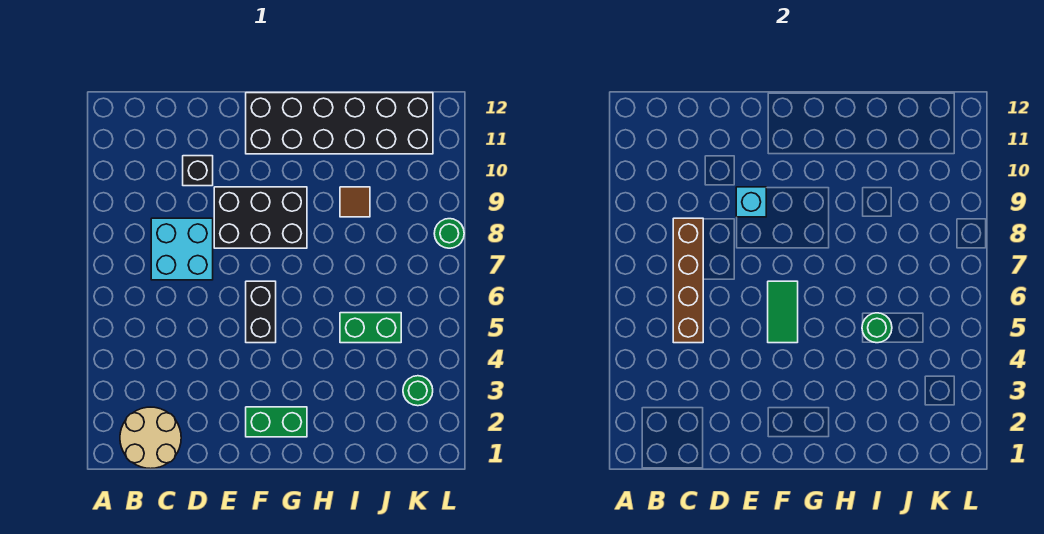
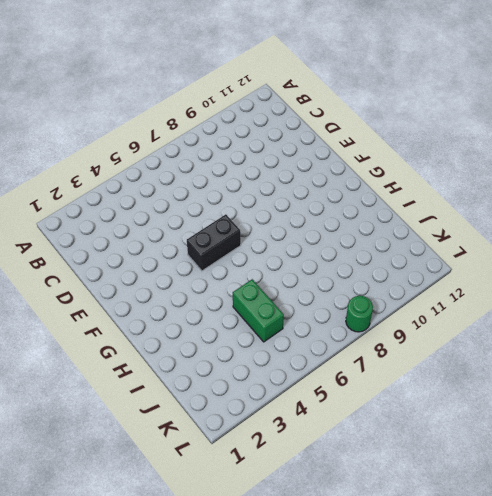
none -> tan 2x2 round brick [120,407,181,469]
none -> cyan 2x2 brick [151,218,213,280]
none -> black 1x1 brick [183,156,213,186]

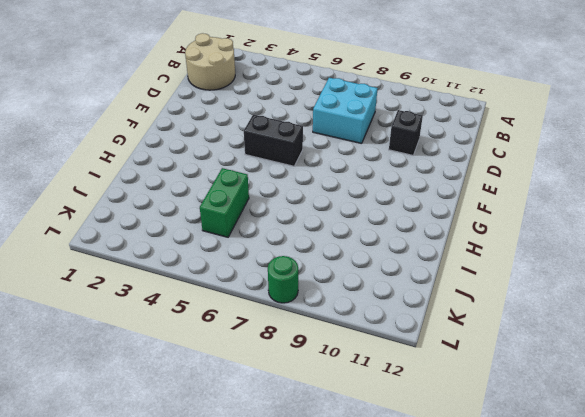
none -> black 2x3 brick [214,187,307,248]
none -> green 1x2 brick [246,407,307,437]
none -> black 2x6 brick [246,93,433,154]

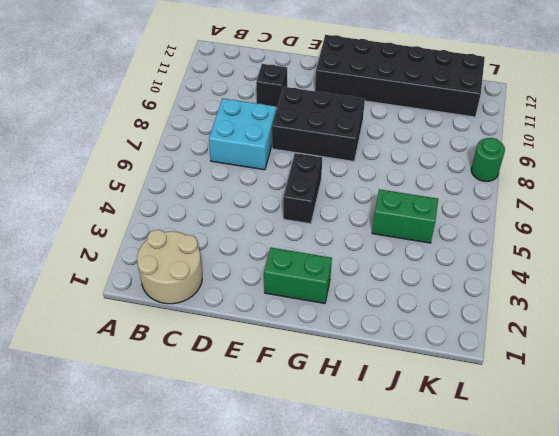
none -> brown 1x1 tile [340,187,370,217]
none -> green 1x1 round brick [403,376,433,406]
none -> brown 1x4 brick [673,218,703,343]

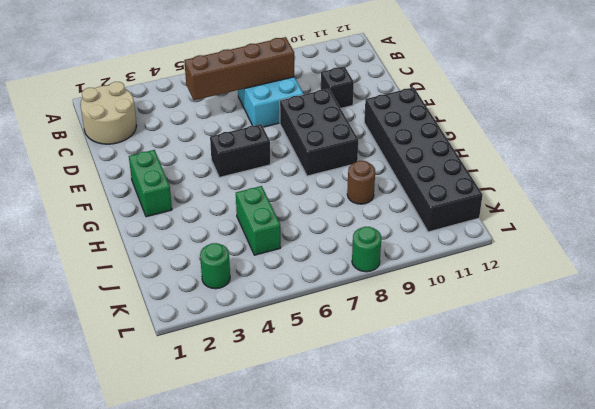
brown 1x1 round brick [347,161,375,204] -> brown 1x1 tile [340,187,370,217]
none -> cyan 1x1 brick [736,187,766,217]
none -> green 1x2 tile [768,281,798,343]
none -> green 1x1 round brick [862,313,892,343]

